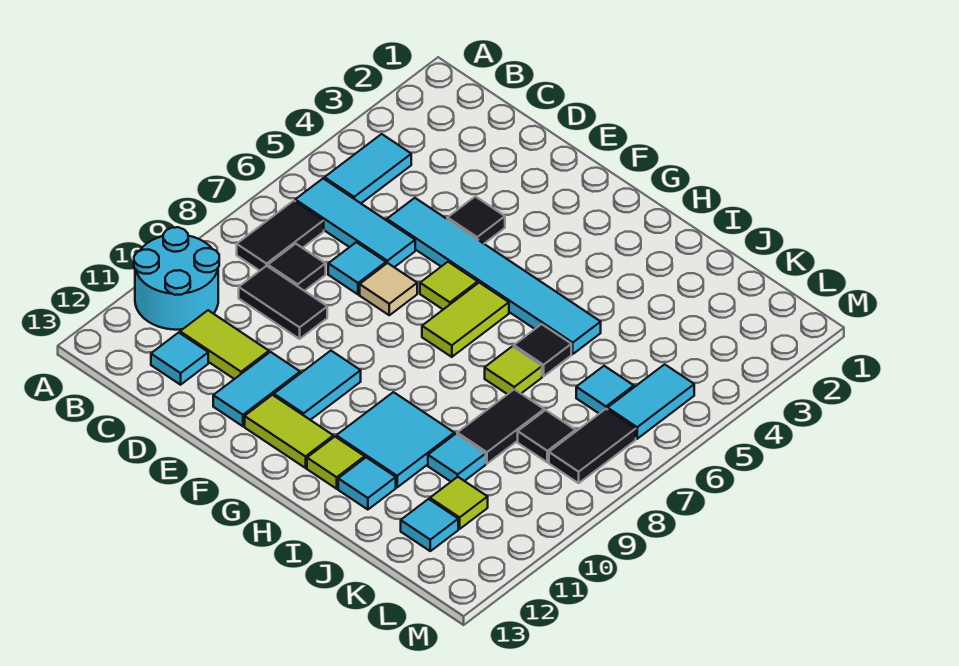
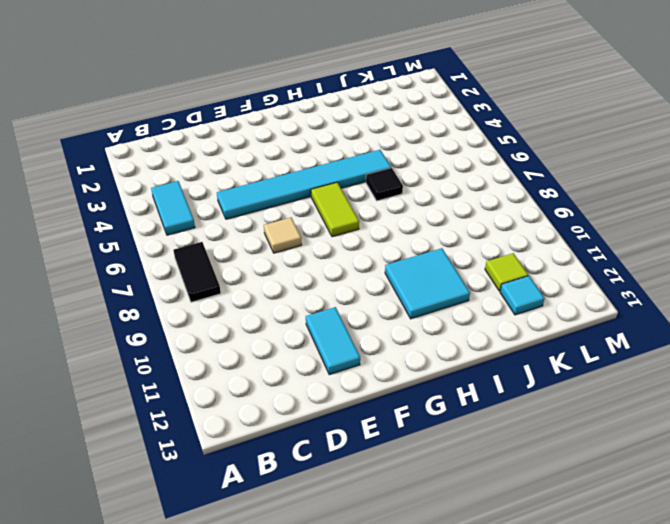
none -> cyan 2x2 round brick [134,227,219,330]
none -> cyan 1x3 tile [295,179,415,267]
none -> black 1x1 tile [268,244,326,291]
none -> black 1x2 tile [239,266,327,339]

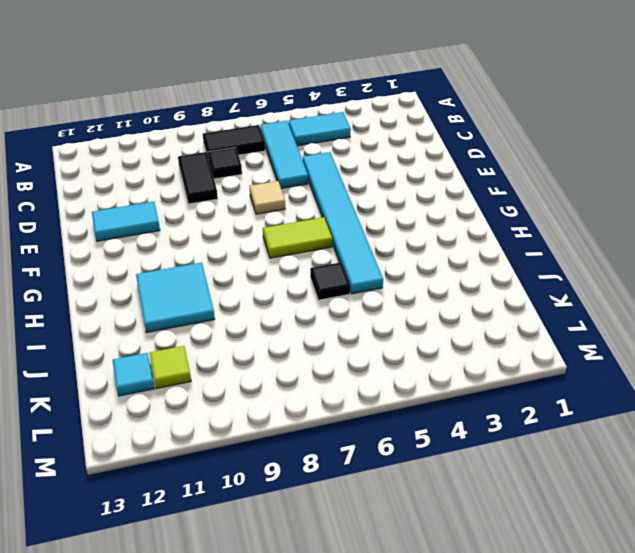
none -> cyan 2x2 round brick [134,227,219,330]
none -> lime 1x2 tile [180,310,269,379]
none -> cyan 1x1 tile [151,333,208,385]
none -> cyan 1x1 tile [328,242,386,294]

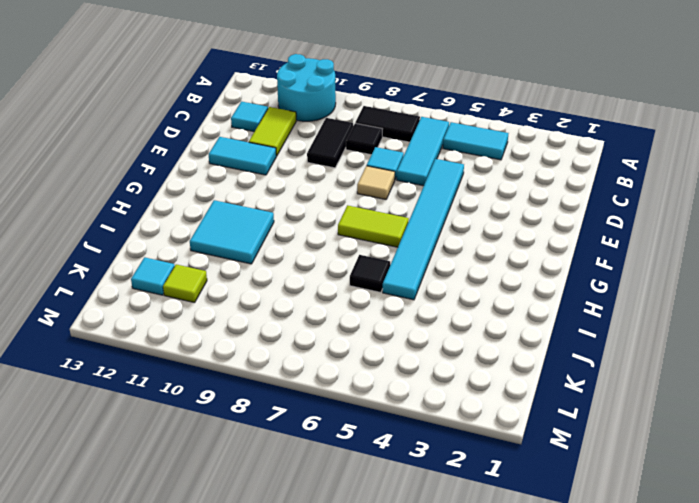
none -> black 1x1 tile [447,196,505,243]
none -> lime 1x1 tile [420,262,478,309]
none -> cyan 1x2 tile [274,351,361,420]
none -> lime 1x2 tile [245,395,333,468]

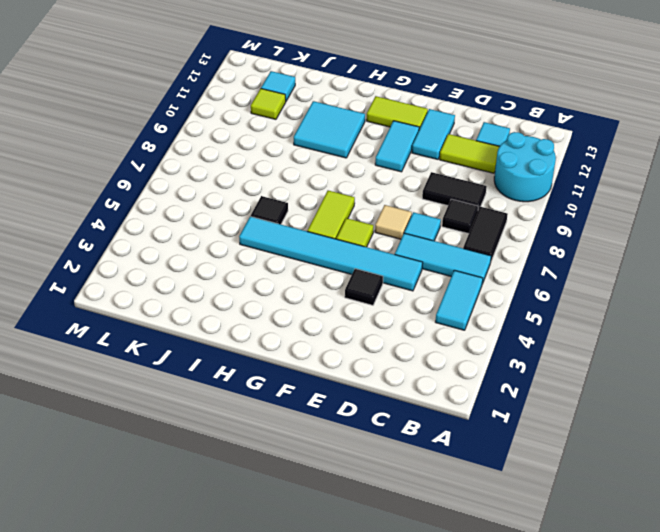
none -> lime 1x1 tile [307,437,365,489]
none -> lime 1x1 tile [485,346,542,394]
none -> cyan 1x1 tile [338,457,396,510]
none -> black 1x2 tile [457,389,544,464]

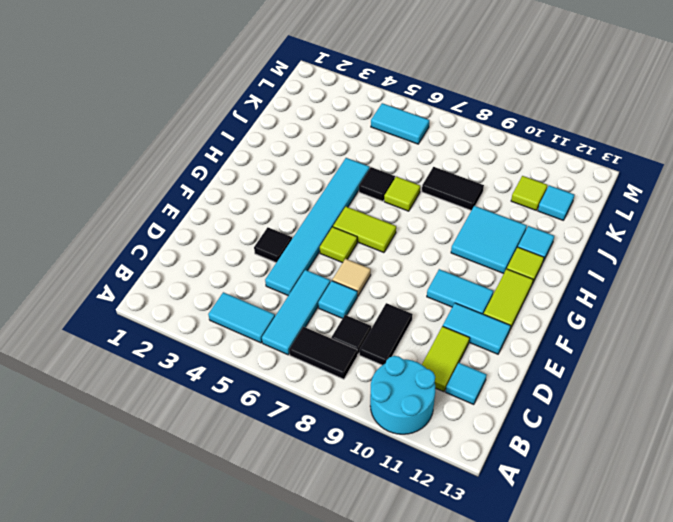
none -> cyan 1x1 tile [428,434,486,481]
none -> cyan 1x1 tile [576,366,634,414]
none -> black 1x1 tile [518,410,575,462]
none -> black 1x2 tile [549,409,636,483]

